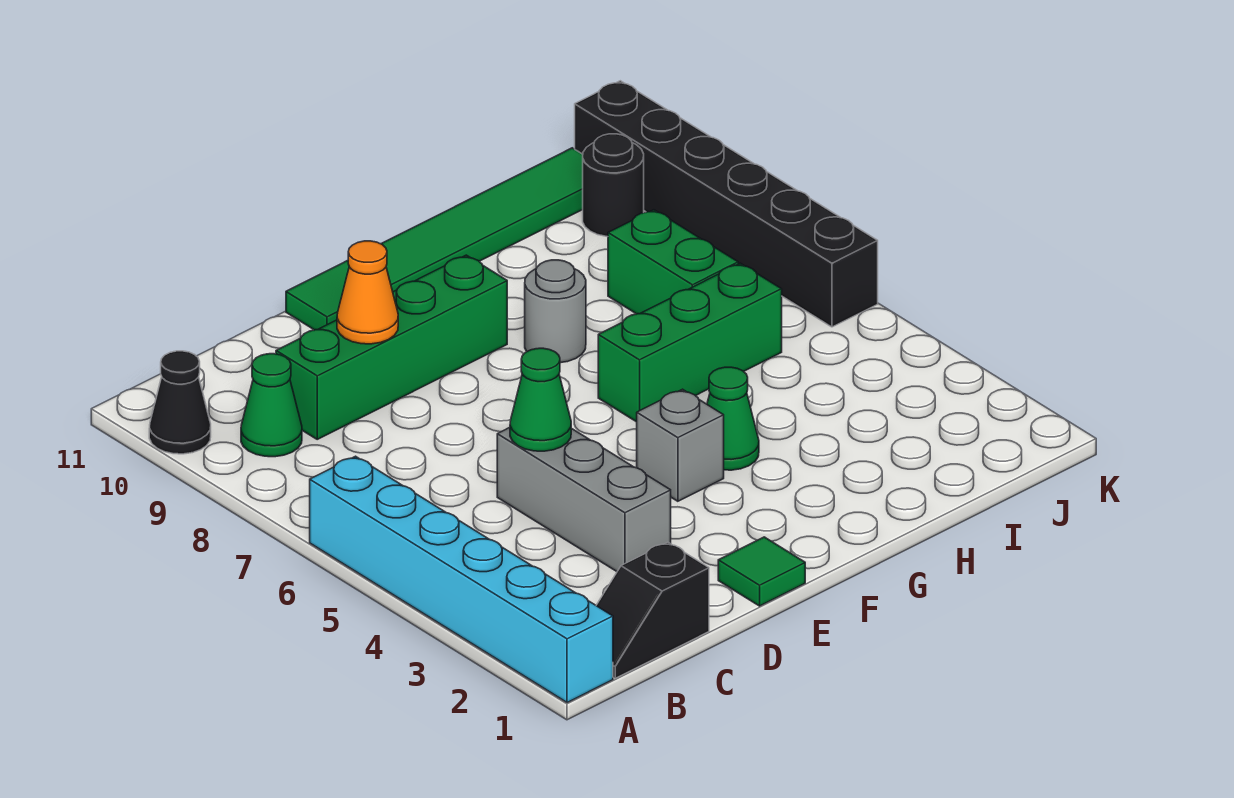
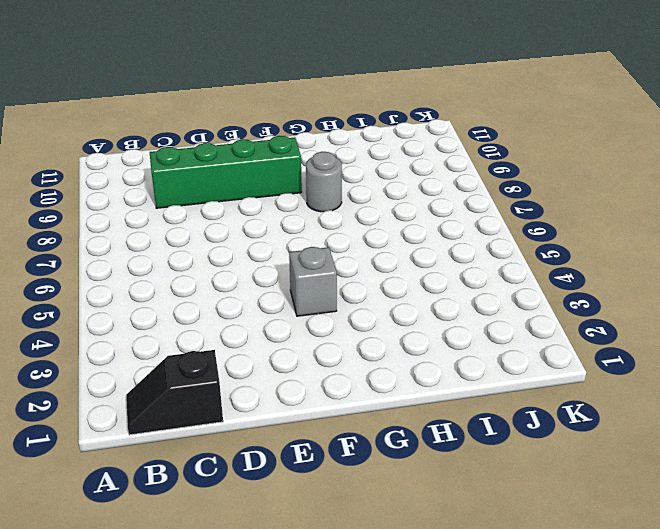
none -> cyan 1x6 brick [310,456,613,703]
none -> black 1x1 cone [149,351,211,454]
none -> green 1x1 cone [241,354,302,457]

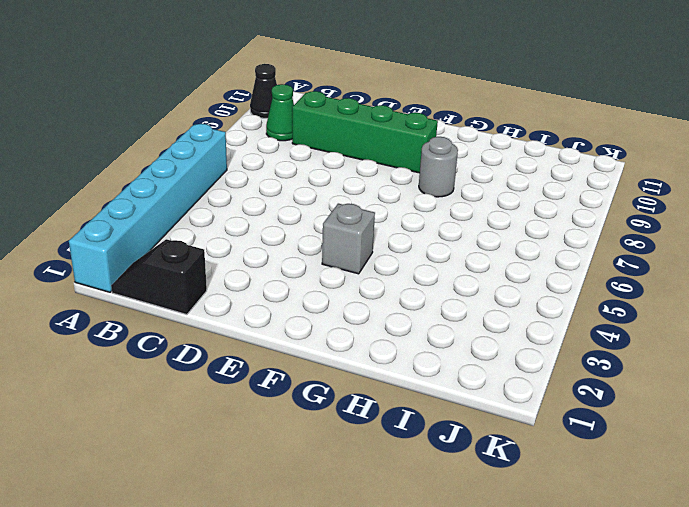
none -> grey 1x3 brick [497,427,671,571]
none -> green 1x1 tile [718,537,805,606]
none -> green 1x6 tile [286,148,583,330]

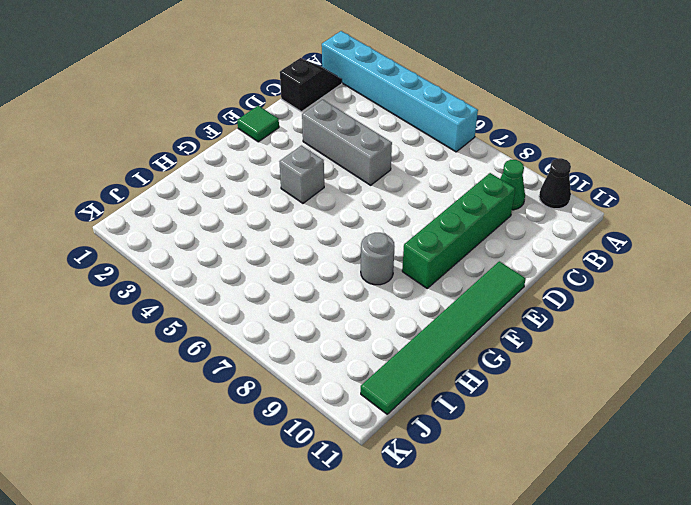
none -> green 1x1 cone [707,367,759,470]
none -> green 1x3 brick [598,263,782,422]
none -> green 1x2 brick [608,210,738,314]

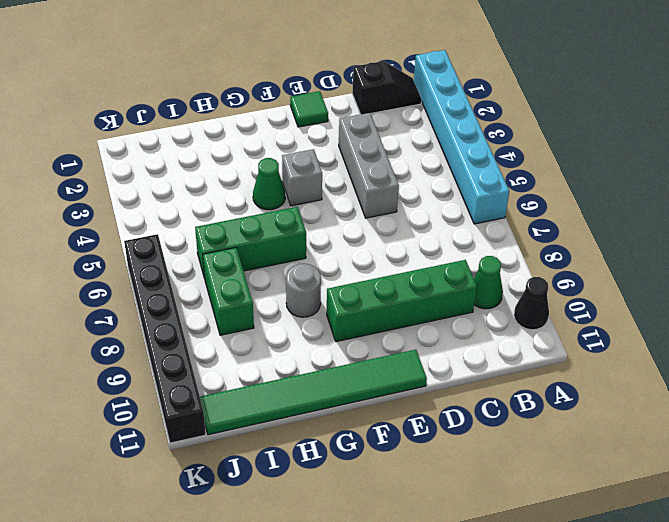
none -> black 1x1 round brick [583,134,644,237]
none -> green 1x1 cone [510,348,571,451]
none -> orange 1x1 cone [337,241,398,344]

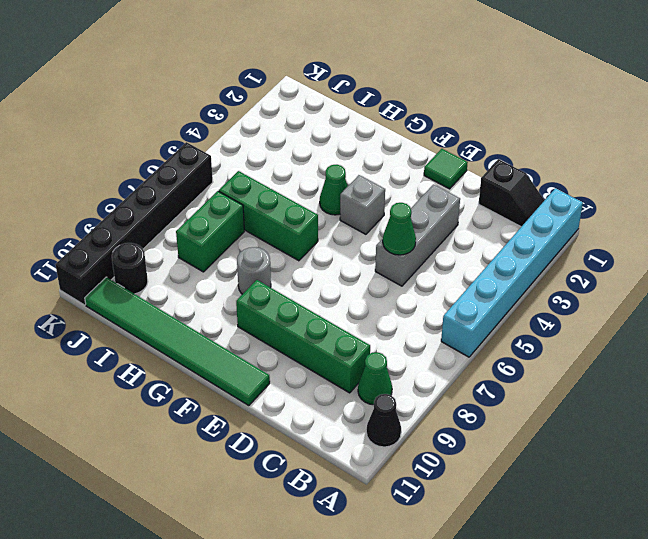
none -> orange 1x1 cone [337,241,398,344]

